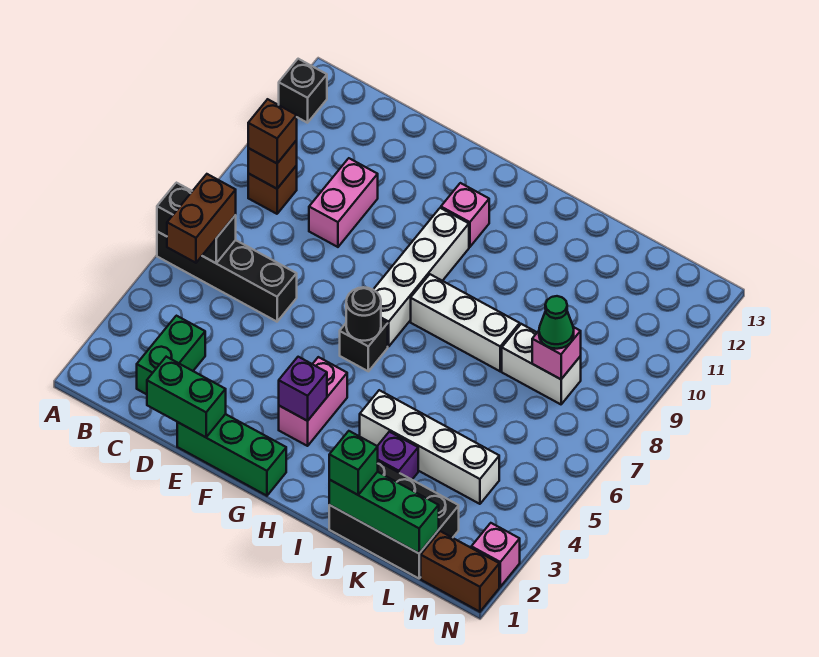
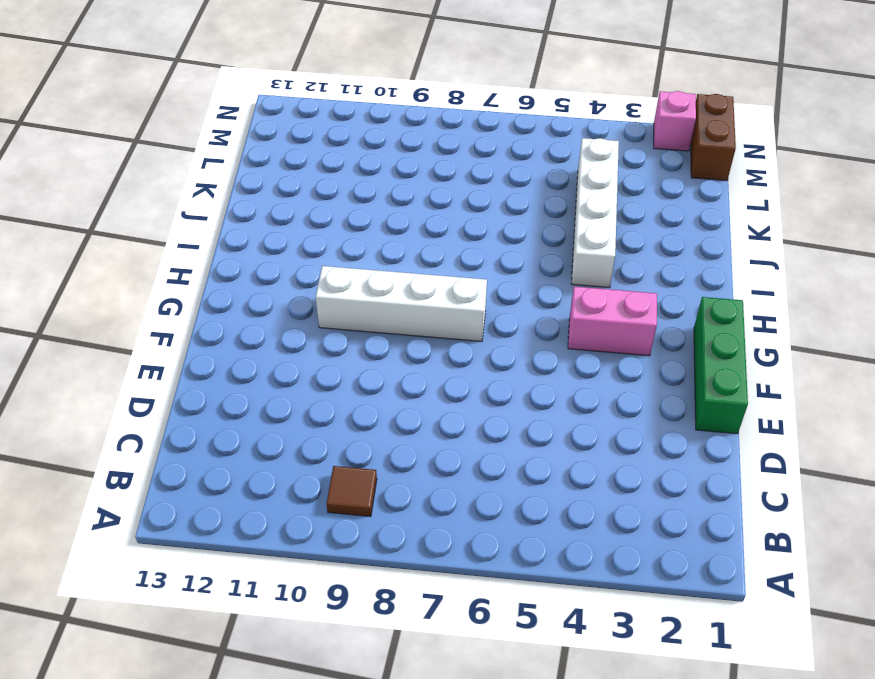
brown 1x1 tile [327,466,377,517] -> brown 1x1 brick [248,166,297,214]
none -> black 1x4 brick [157,232,297,322]
none -> black 1x1 brick [279,59,327,123]
none -> green 1x2 brick [137,316,205,394]

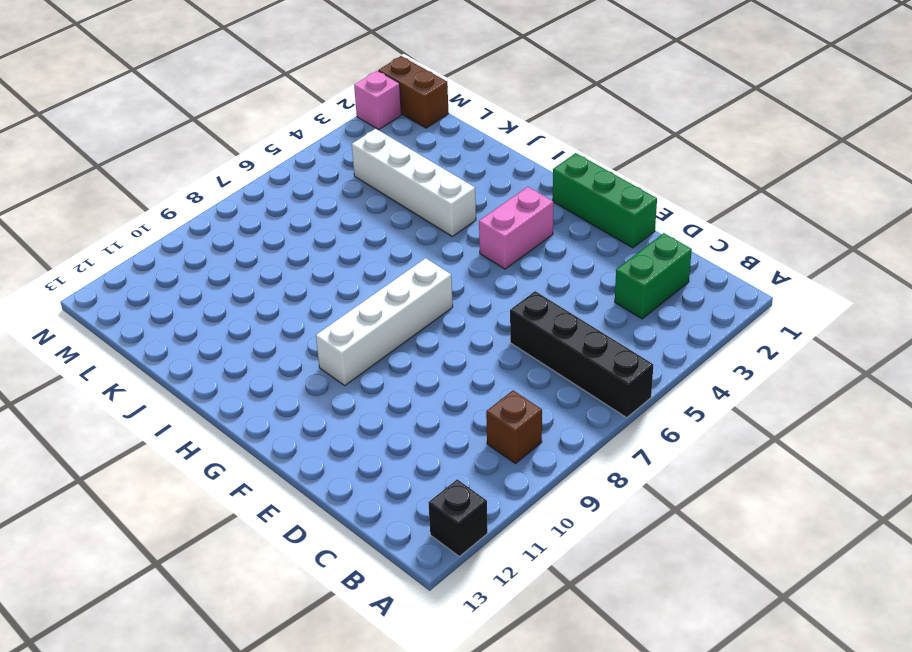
none -> pink 1x2 brick [309,158,378,247]
none -> black 1x1 brick [340,319,388,371]
none -> pink 1x1 brick [441,183,489,247]

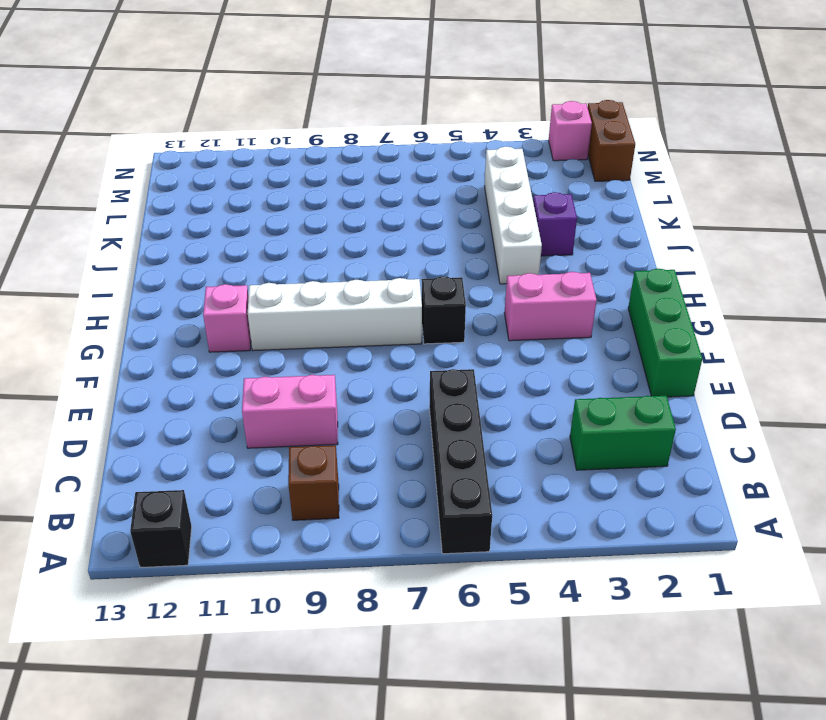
none -> white 1x3 brick [411,274,520,371]
none -> black 2x3 brick [329,462,459,578]
none -> white 1x2 brick [502,324,581,404]

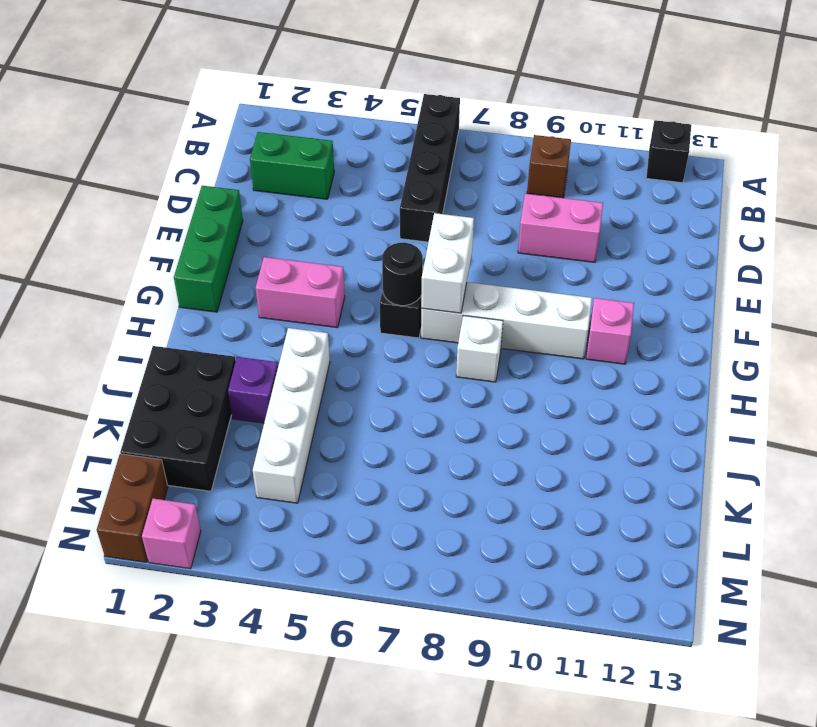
white 1x2 brick [421,213,474,313] -> white 1x2 brick moved to [502,324,581,404]
white 1x1 brick [456,316,503,382] -> white 1x3 brick [411,274,520,371]
none -> black 1x2 brick [157,183,236,263]
none -> brown 1x1 brick [248,140,297,189]
none -> green 1x2 brick [147,357,226,437]

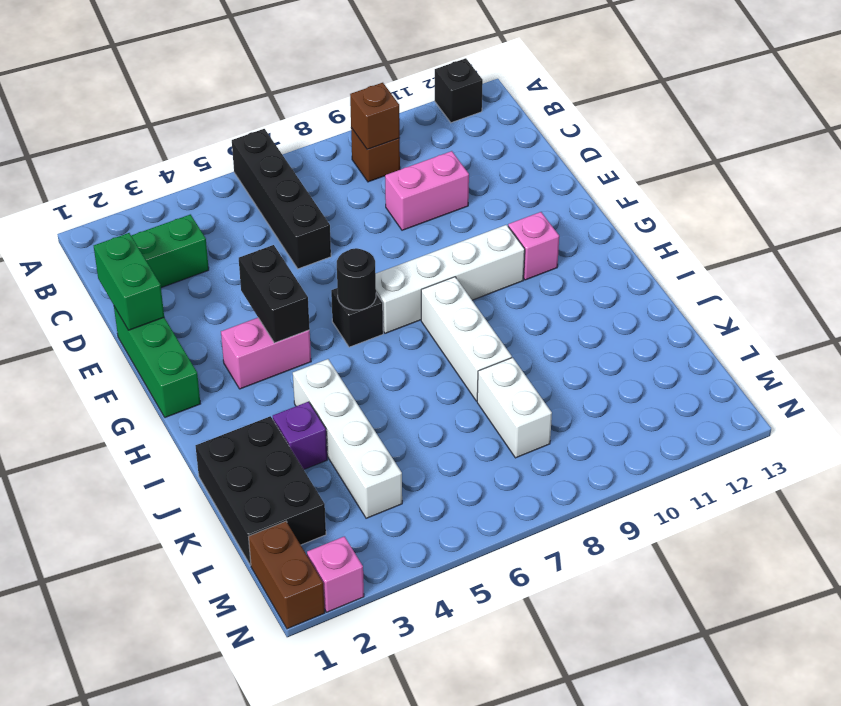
black 1x2 brick [239,245,310,343] -> black 1x2 brick moved to [157,183,236,263]
none -> purple 1x1 brick [279,357,327,421]
none -> green 1x3 brick [329,472,439,553]
none -> pink 1x1 brick [532,327,581,379]

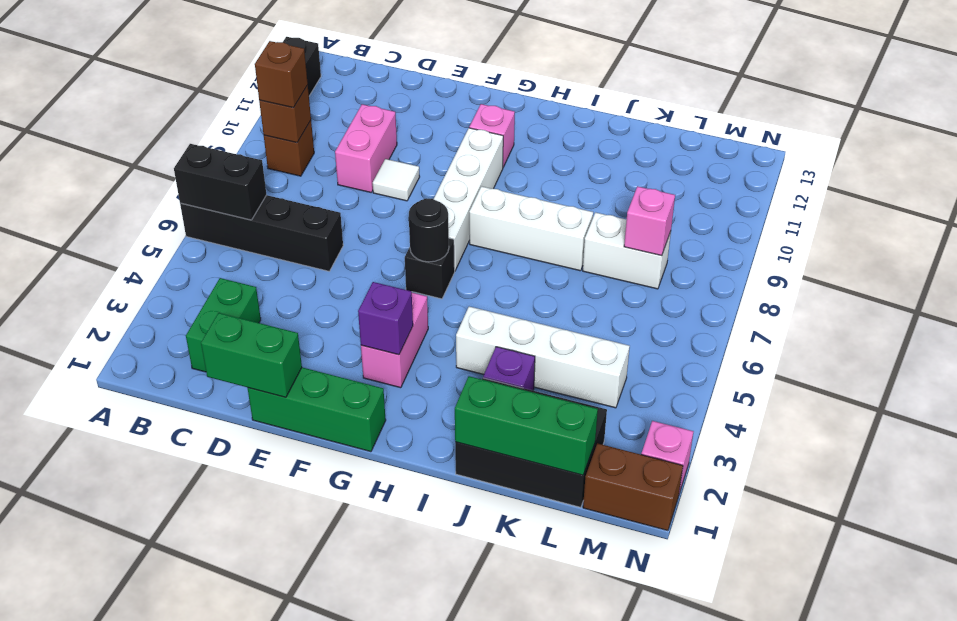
white 1x1 tile [373,159,420,201] -> none
none -> brown 1x2 brick [167,174,236,263]
none -> green 1x1 brick [329,431,378,495]
none -> green 1x1 cone [539,296,574,349]

